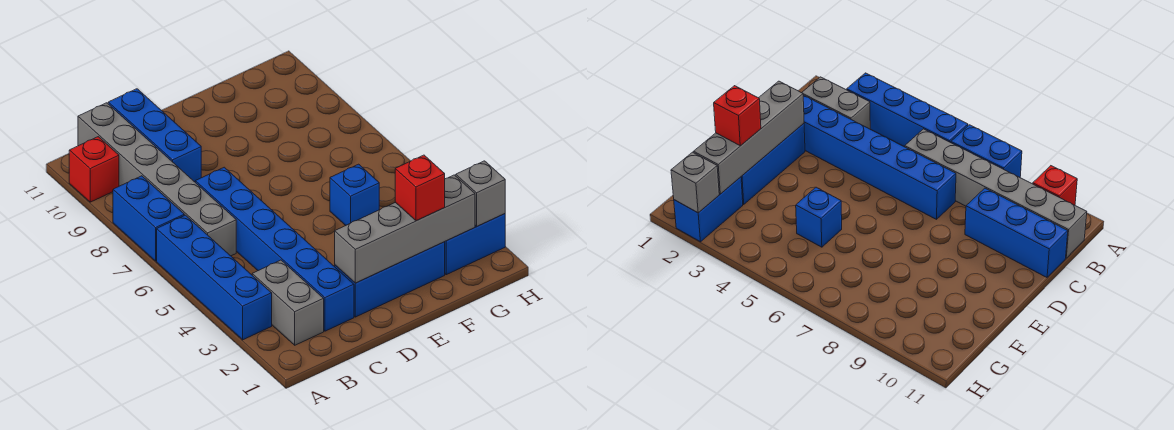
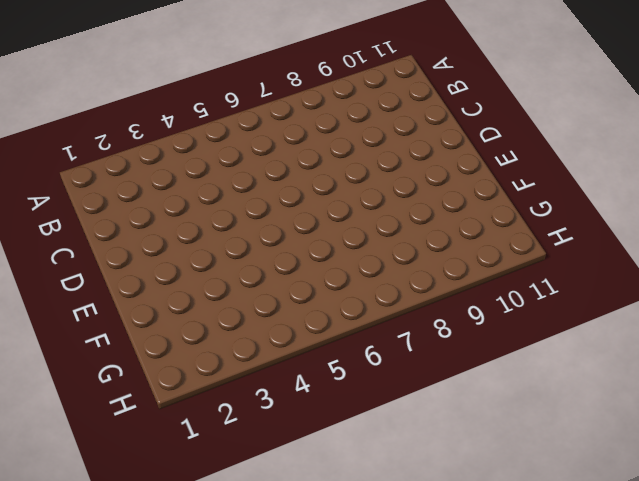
none -> blue 1x4 brick [157,215,272,340]
none -> blue 1x2 brick [113,176,184,261]
none -> red 1x1 brick [69,137,119,202]

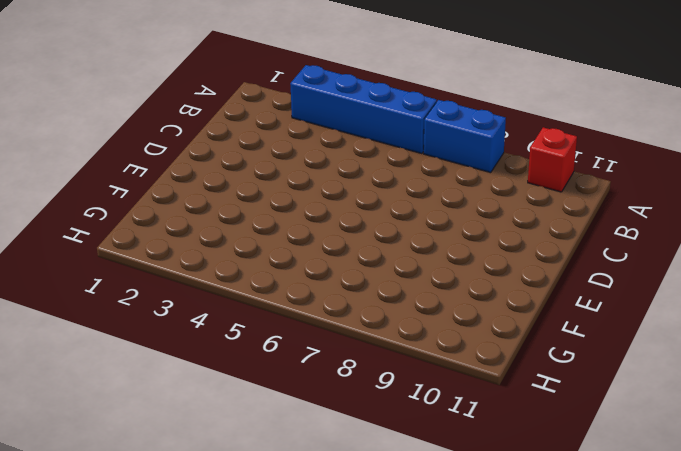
none -> grey 1x2 brick [252,260,324,345]
none -> grey 1x6 brick [78,103,236,256]
none -> blue 1x6 brick [195,167,354,331]

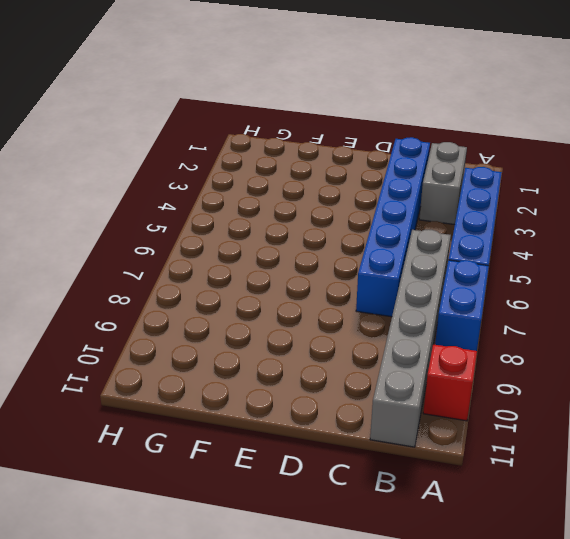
none -> blue 1x3 brick [108,89,201,182]
none -> blue 1x3 brick [335,242,445,317]
none -> blue 1x1 brick [330,164,379,225]

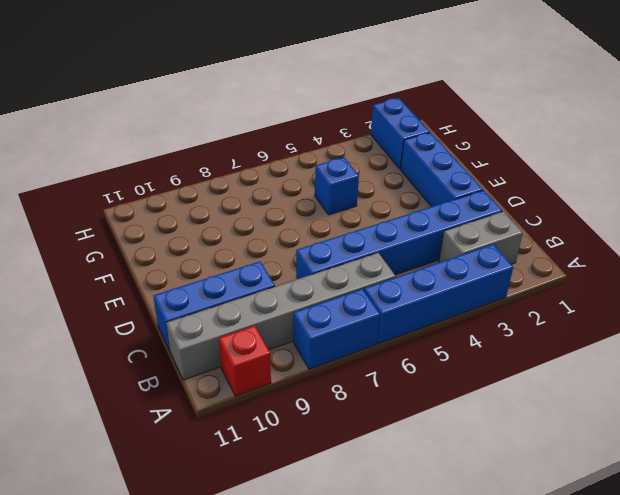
none -> grey 1x4 brick [335,175,475,283]
none -> grey 1x1 brick [456,161,505,226]
none -> red 1x1 brick [395,155,445,221]

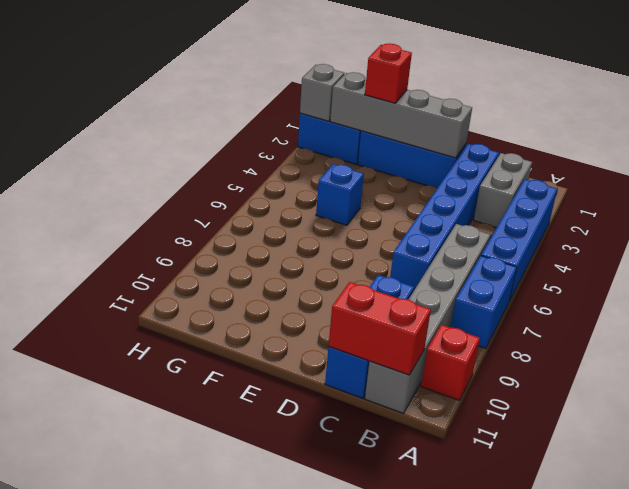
red 1x2 brick [329,282,431,375] -> none

